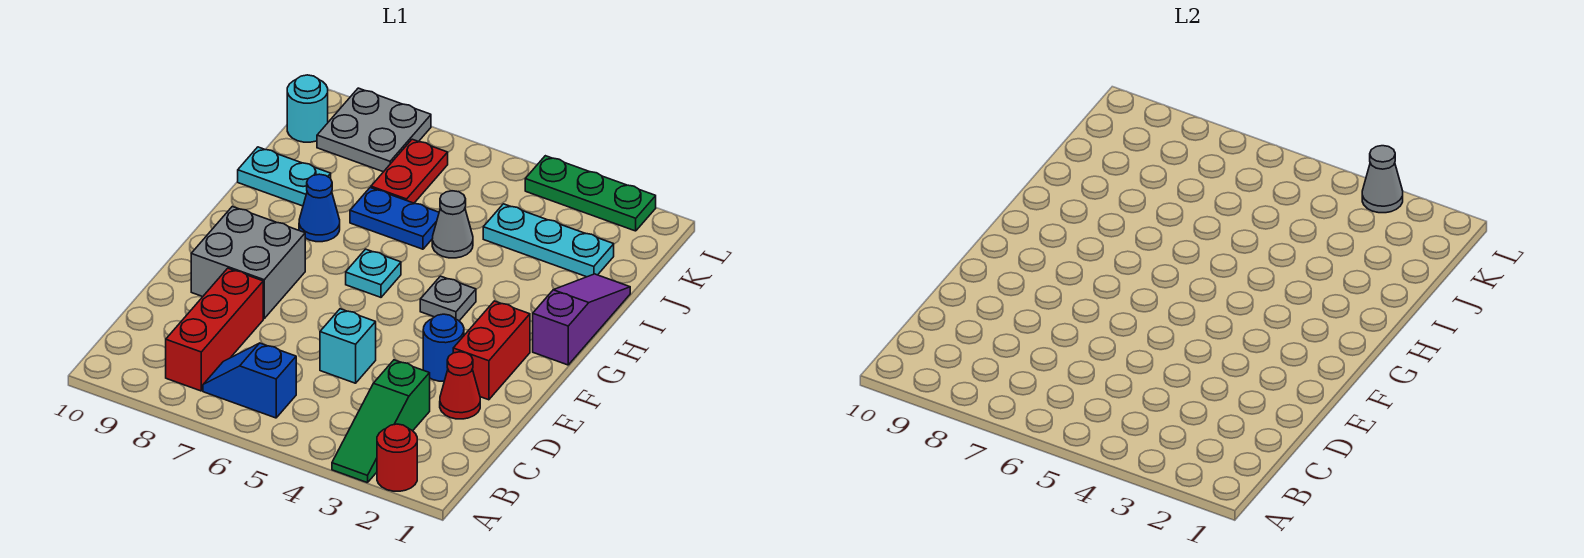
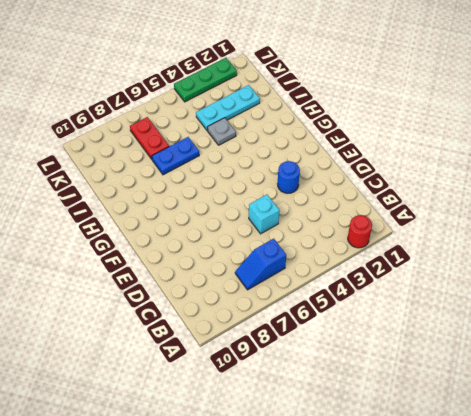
grey 1x1 plate [207,118,236,145] -> grey 1x1 plate moved to [420,276,476,321]
none -> green 1x3 slope [332,360,430,483]
none -> red 1x3 brick [166,268,263,391]
none -> red 1x1 cone [440,352,480,419]

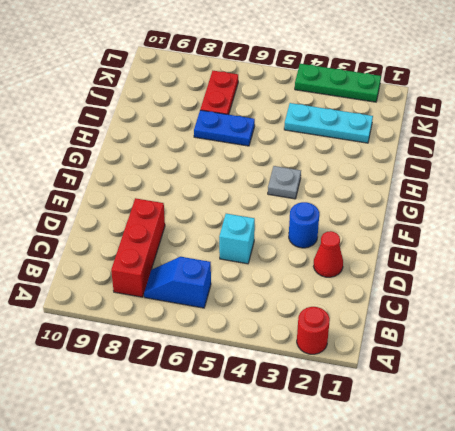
none -> green 1x3 slope [332,360,430,483]
none -> red 1x2 brick [453,301,530,400]
none -> grey 2x2 brick [191,207,305,319]

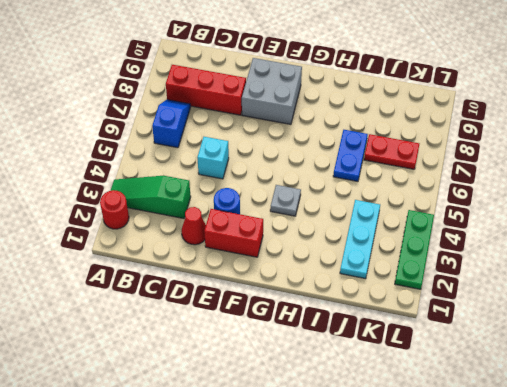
none -> purple 1x3 slope [533,274,630,365]
none -> cyan 1x1 plate [346,249,401,297]
none -> blue 1x1 cone [299,174,340,242]

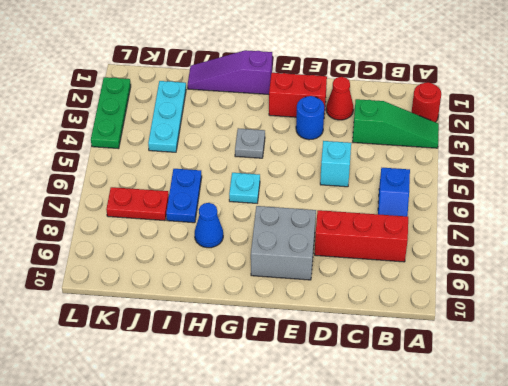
none -> grey 1x1 cone [432,191,473,258]
none -> cyan 1x2 plate [238,147,331,206]
none -> grey 2x2 plate [317,88,431,172]

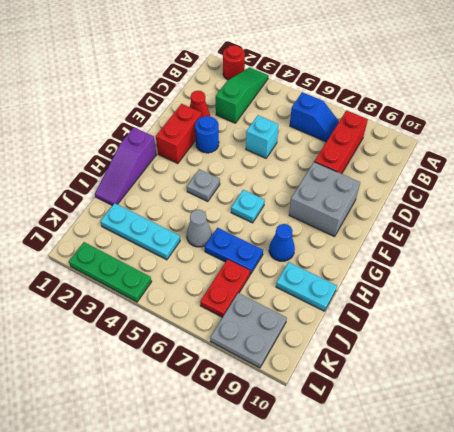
none -> cyan 1x1 round brick [287,75,328,142]
none -> grey 1x1 cone [1362,146,1403,213]

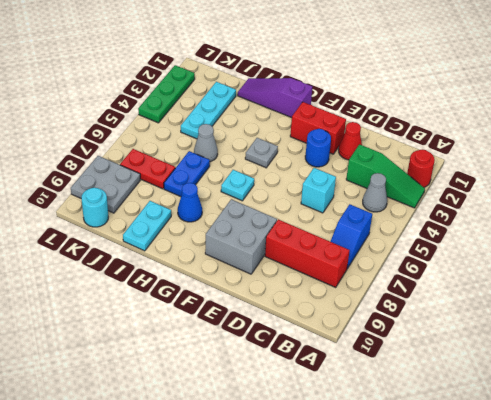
grey 1x1 cone [363,173,387,212] -> grey 1x1 cone moved to [1362,146,1403,213]

